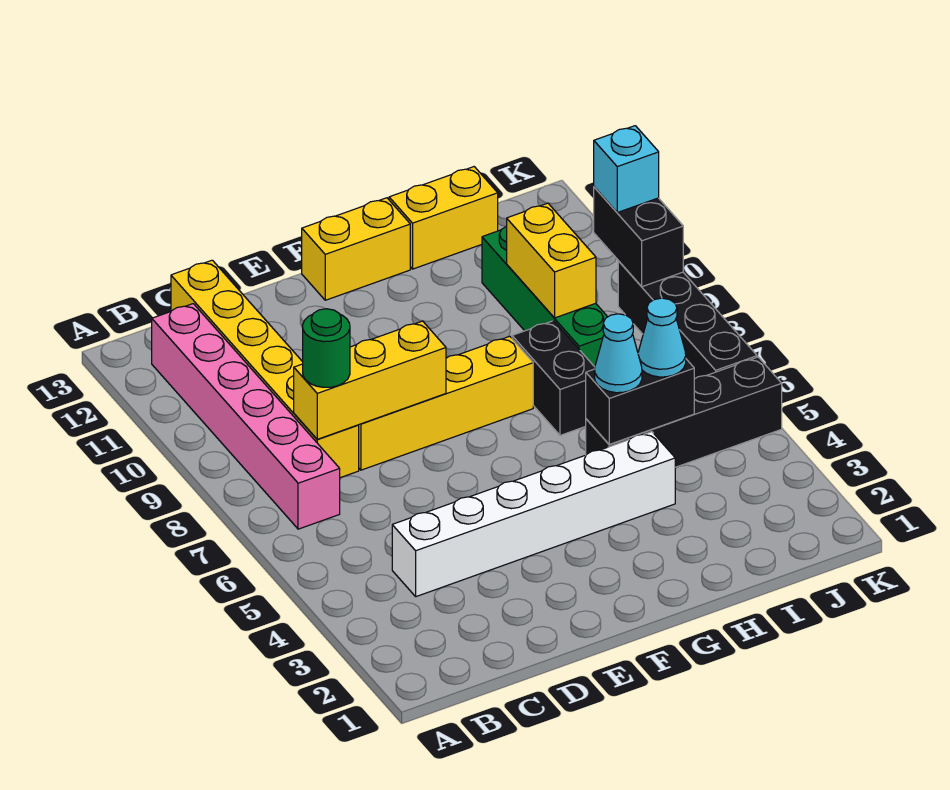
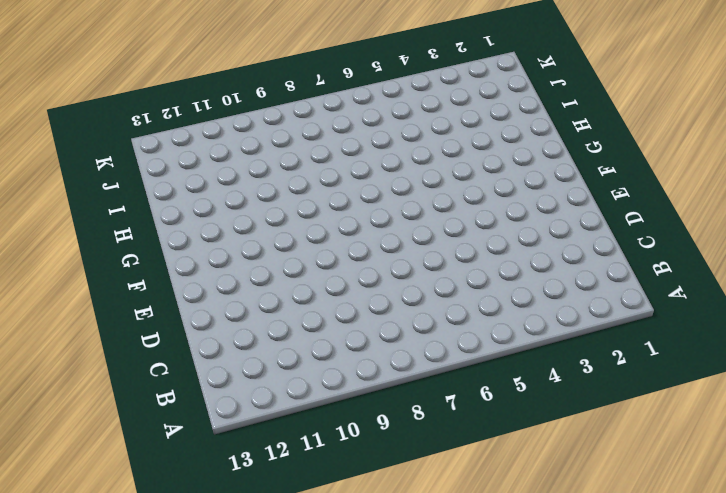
none -> pink 1x6 brick [152,304,340,529]
none -> white 1x6 brick [392,432,675,597]
none -> yellow 1x6 brick [171,260,359,478]

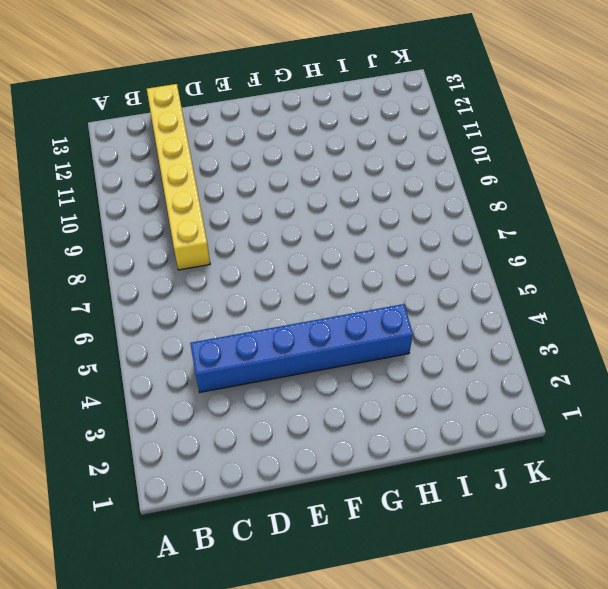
blue 1x6 brick [190,304,413,392] -> white 1x6 brick [392,432,675,597]
none -> pink 1x6 brick [152,304,340,529]
none -> yellow 1x4 brick [359,336,533,470]
none -> yellow 1x2 brick [302,198,410,300]

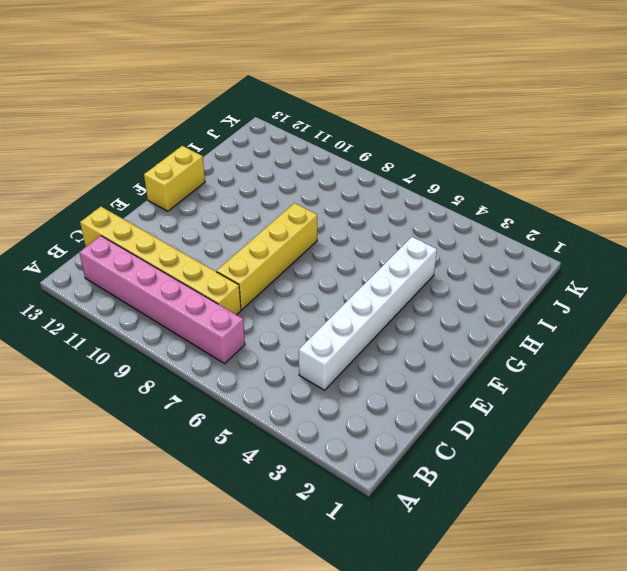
none -> black 1x4 brick [586,357,782,467]
none -> black 1x2 brick [512,321,595,435]
none -> yellow 1x2 brick [389,167,498,269]

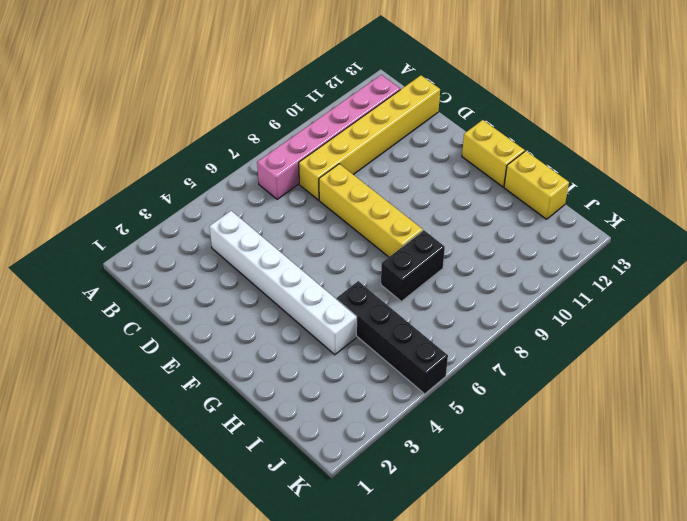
none -> green 1x4 brick [482,226,607,367]
none -> black 1x4 brick [618,261,757,379]
none -> yellow 1x3 brick [294,321,446,439]

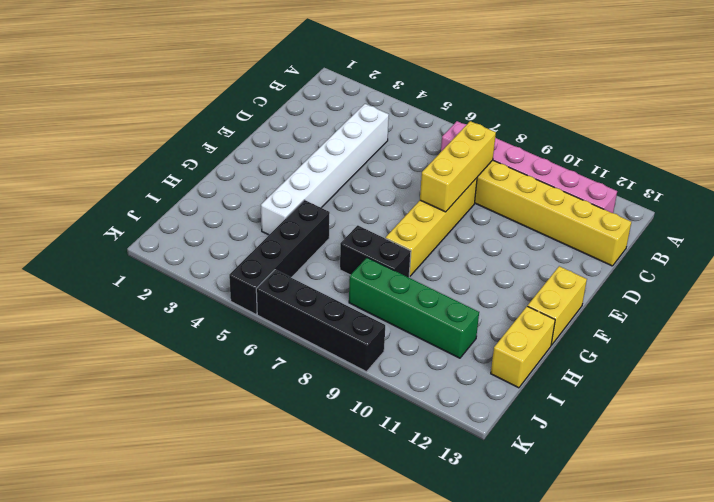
none -> black 1x2 brick [586,359,694,444]
none -> yellow 1x2 brick [507,203,596,318]
none -> black 1x2 brick [594,187,683,287]

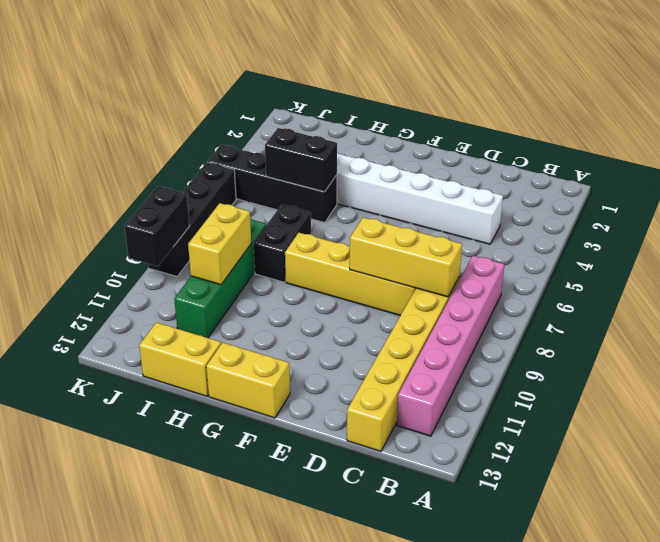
none -> green 1x1 round brick [303,309,350,387]
none -> cyan 1x1 cone [595,314,642,393]
none -> cyan 1x1 cone [638,298,686,377]

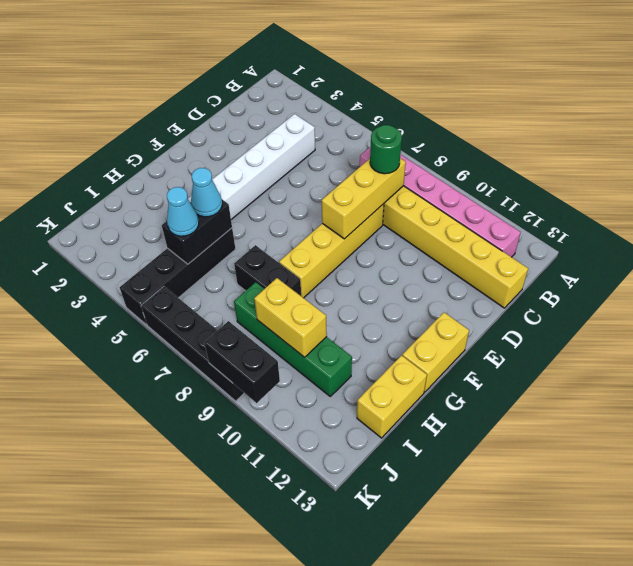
none -> cyan 1x1 brick [594,126,659,212]

